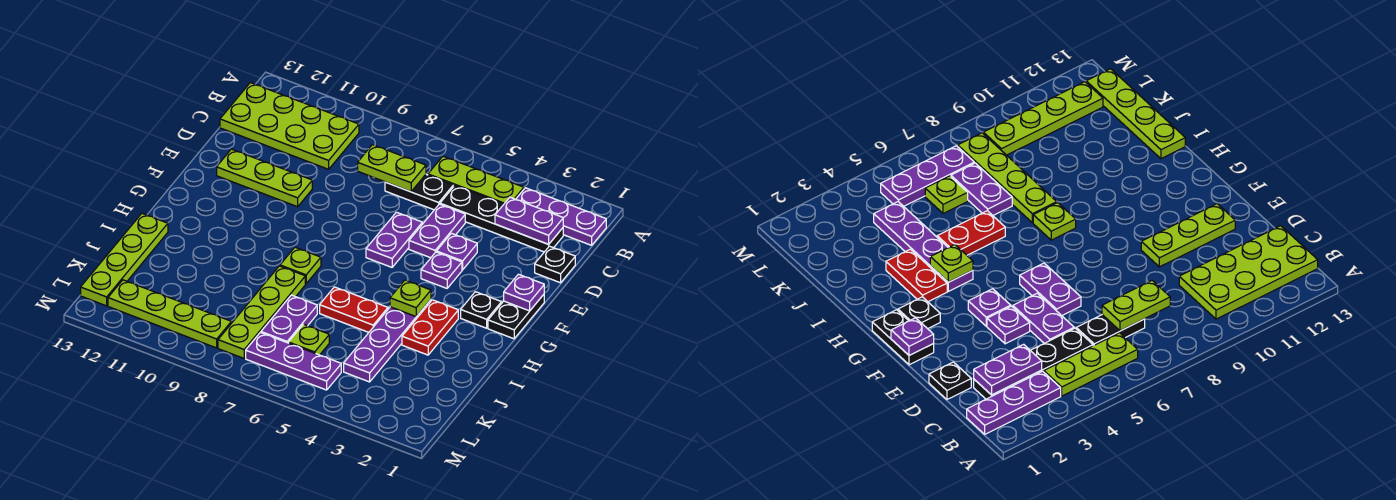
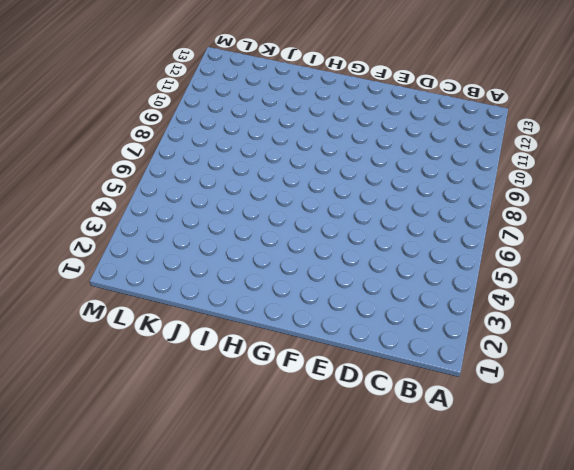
none -> purple 1x3 plate [516,188,606,245]
none -> lime 1x3 plate [428,156,524,204]
none -> lime 2x4 plate [220,83,359,169]

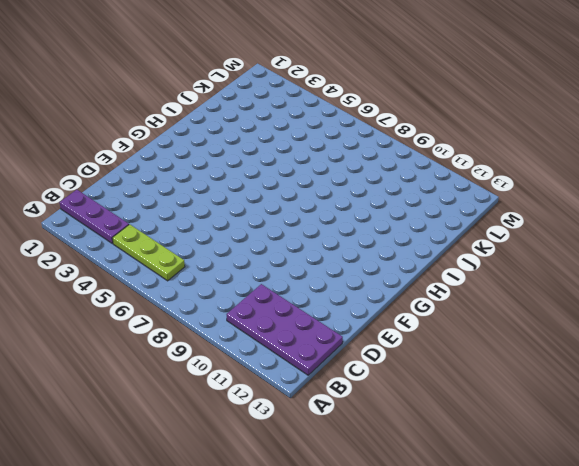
purple 2x4 plate [226,284,343,375] -> lime 2x4 plate [220,83,359,169]
none -> black 1x4 plate [440,186,563,252]
none -> black 1x2 plate [385,175,453,210]
none -> black 1x1 plate [535,246,575,283]

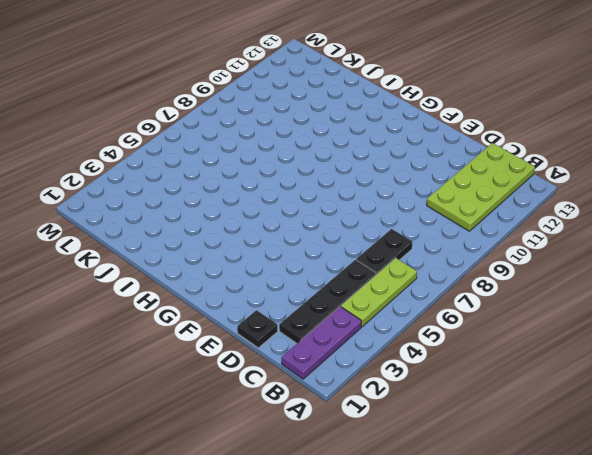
none -> purple 1x2 plate [409,204,465,258]
none -> purple 1x1 plate [437,233,477,270]
none -> purple 1x2 plate [366,212,422,267]

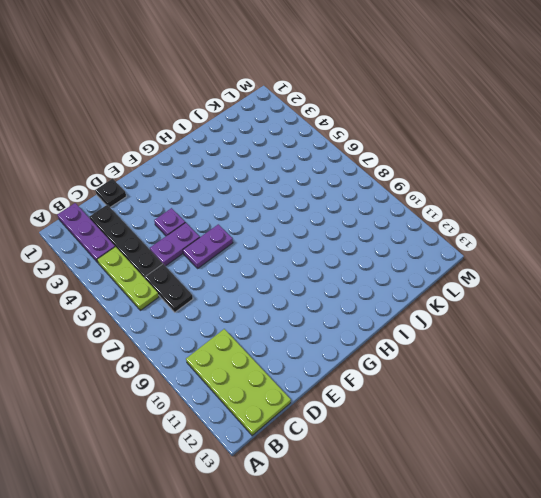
none -> lime 1x3 plate [217,149,312,207]
none -> black 1x2 plate [488,294,544,339]
none -> purple 1x1 plate [421,252,462,288]

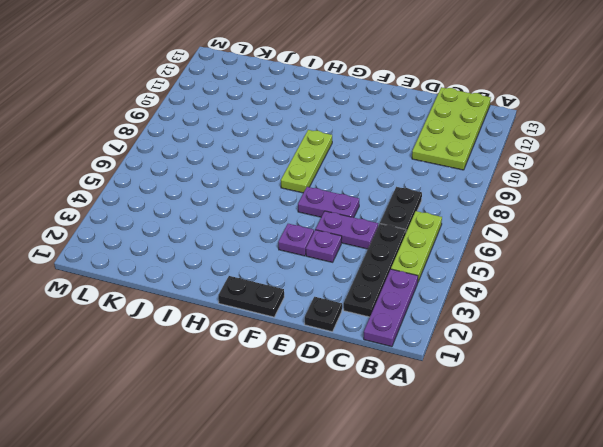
lime 1x3 plate [281,130,332,193] -> lime 1x3 plate moved to [217,149,312,207]
none -> black 1x1 plate [461,292,501,328]
none -> red 1x2 plate [402,300,458,355]
none -> purple 1x4 plate [344,300,431,382]

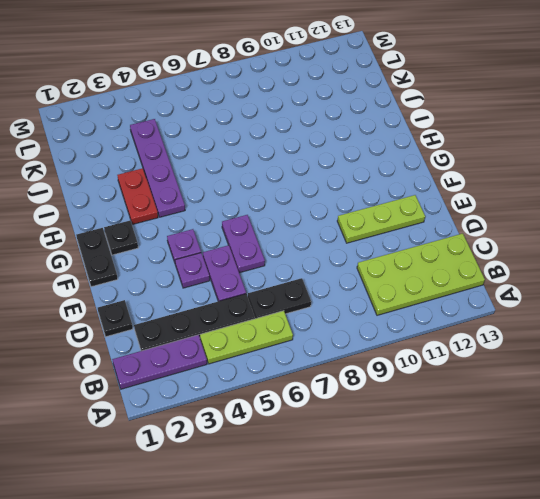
none -> lime 1x1 plate [280,247,321,284]
none -> red 1x2 plate [320,287,388,332]
none -> lime 1x4 plate [218,266,305,358]

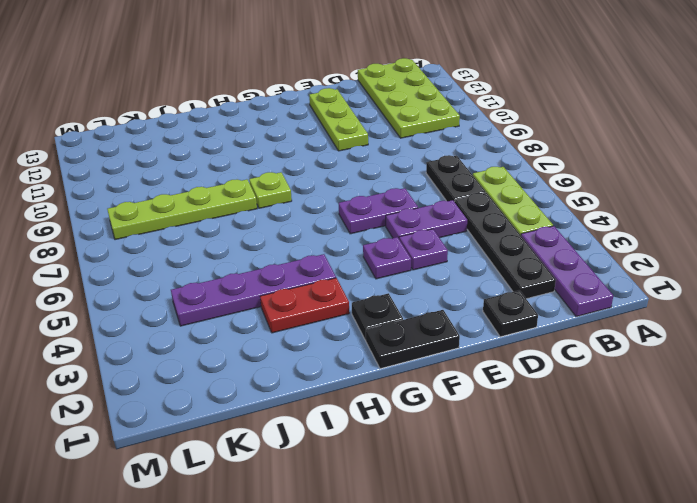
none -> red 1x2 plate [320,287,388,332]
none -> lime 1x4 plate [81,214,168,306]
none -> purple 1x2 plate [261,295,317,343]

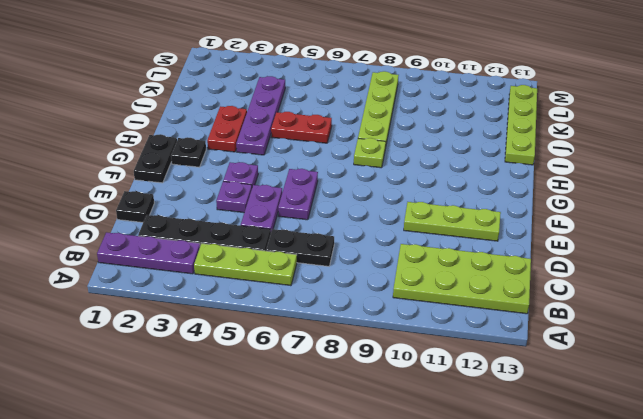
none -> purple 1x2 plate [261,295,317,343]
none -> lime 1x1 plate [289,324,329,355]
none -> purple 1x3 plate [246,333,341,390]

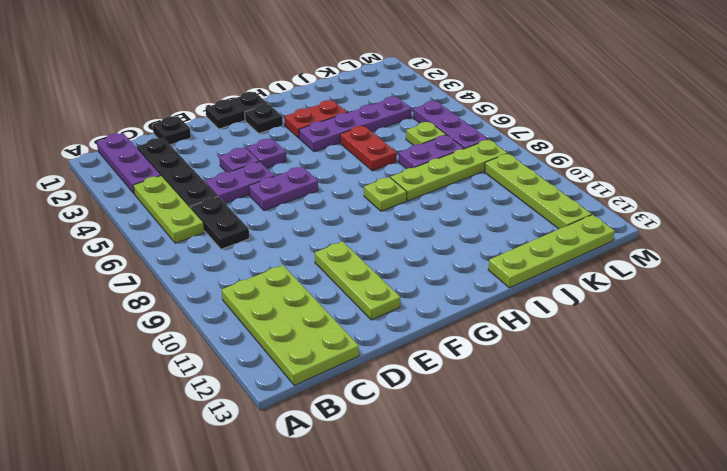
none -> purple 1x2 plate [495,197,563,244]
none -> lime 1x2 plate [358,145,426,192]
none -> purple 1x1 plate [504,274,544,311]

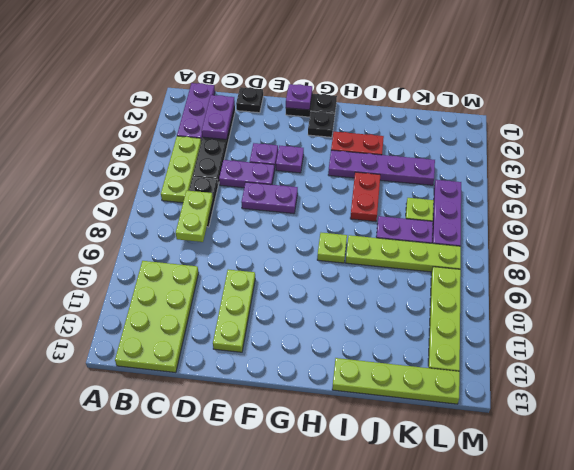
none -> lime 1x1 plate [390,280,431,317]

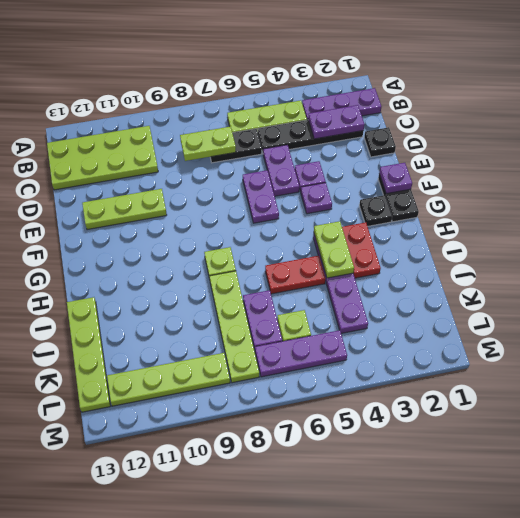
lime 1x2 plate [314,221,354,278] -> lime 1x1 plate [390,280,431,317]

